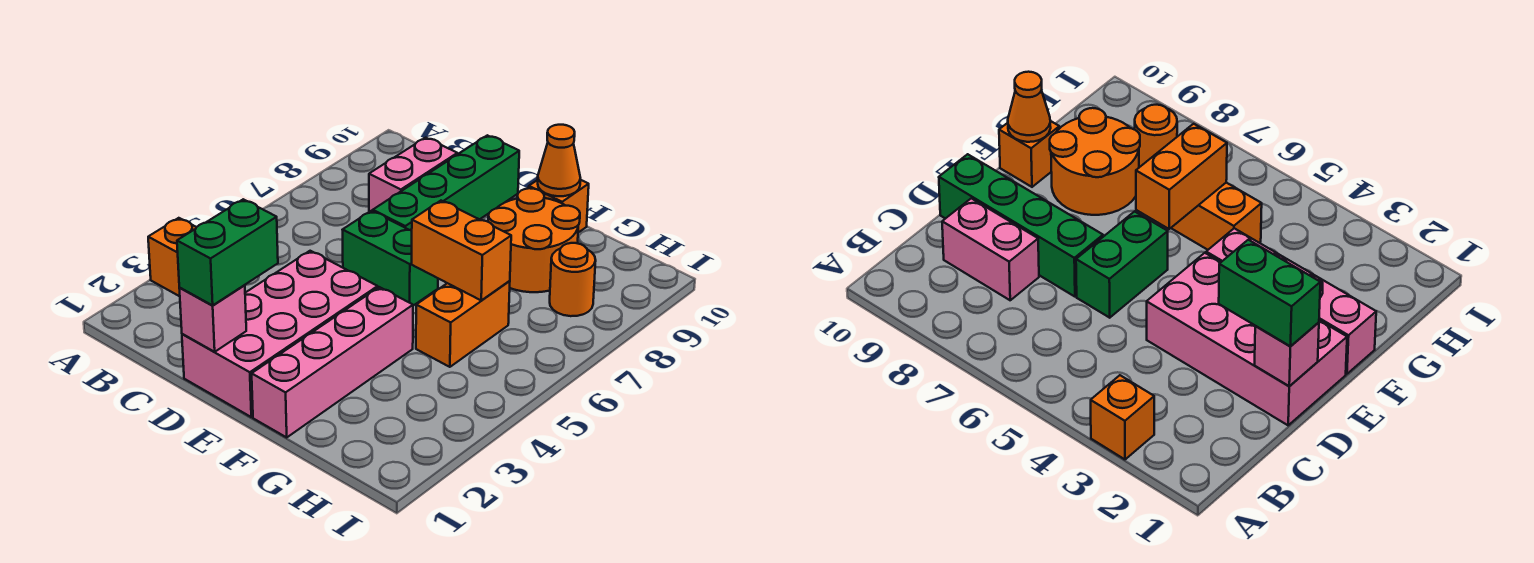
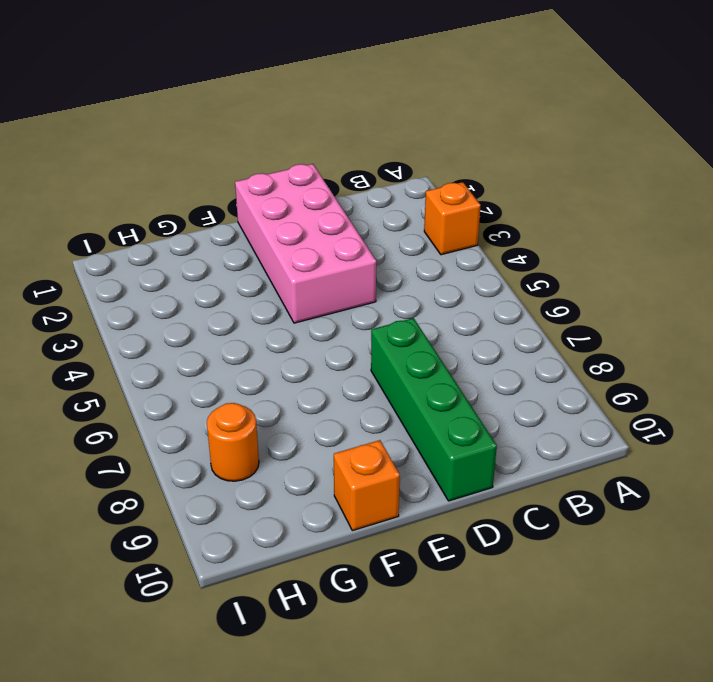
none -> pink 1x2 brick [369,138,457,212]
none -> green 1x2 brick [343,211,438,306]
none -> pink 1x4 brick [252,287,413,437]

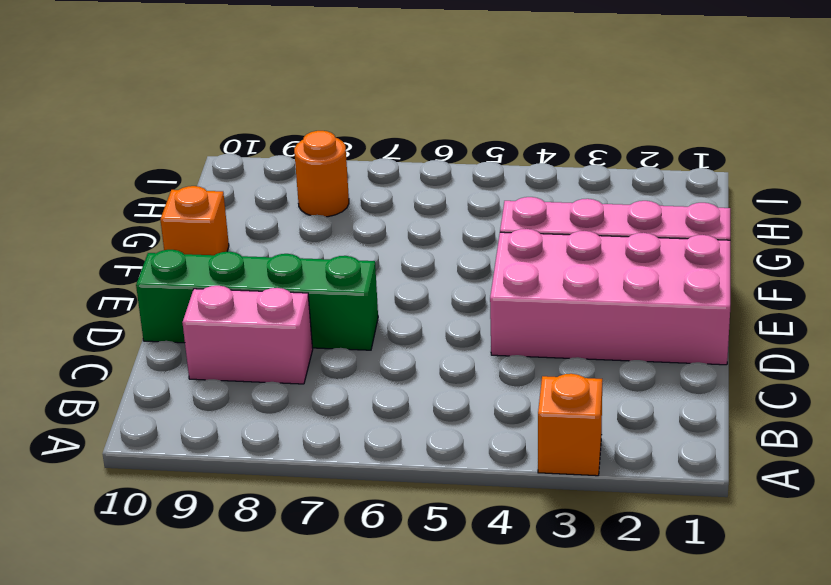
none -> green 1x2 brick [343,211,438,306]
none -> orange 2x2 round brick [488,188,580,292]
none -> orange 1x2 brick [416,281,510,367]

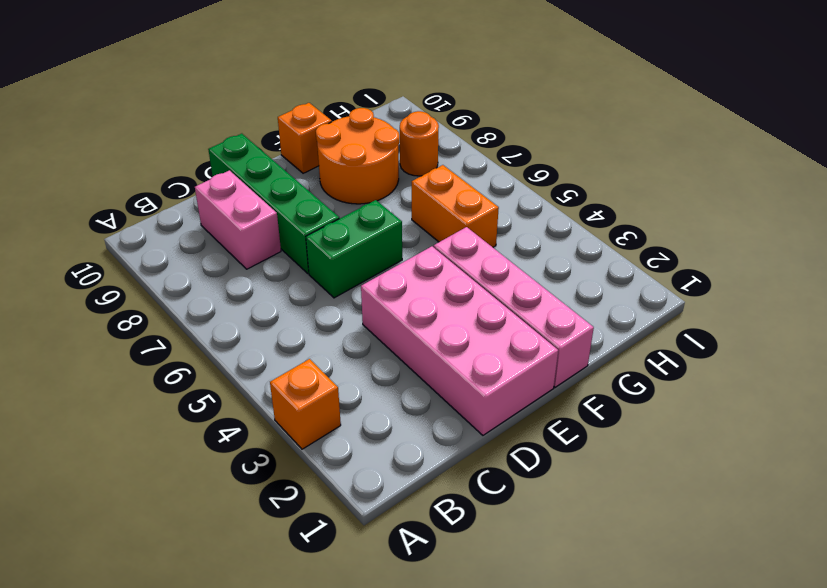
none -> pink 1x1 brick [179,285,246,352]
none -> orange 1x2 brick [412,201,511,301]
none -> orange 1x1 cone [538,125,580,196]

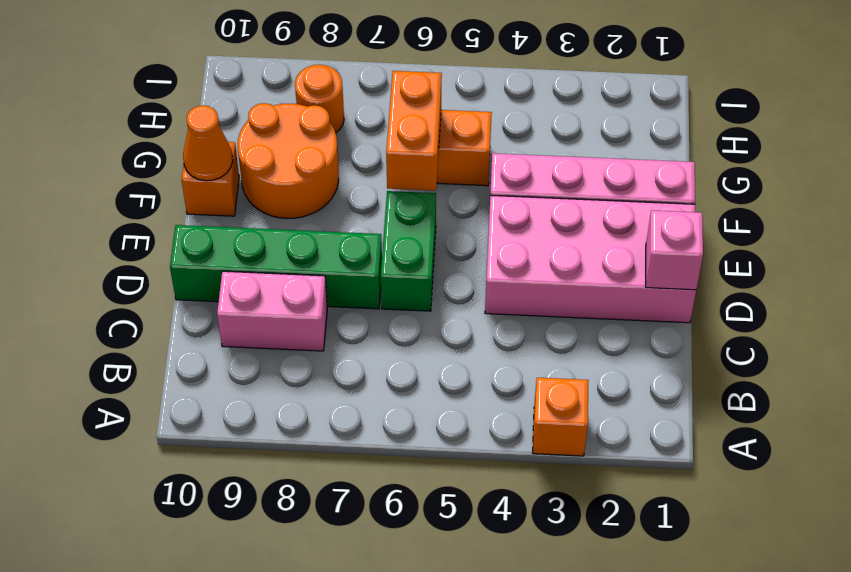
none -> green 1x2 brick [177,199,278,305]

